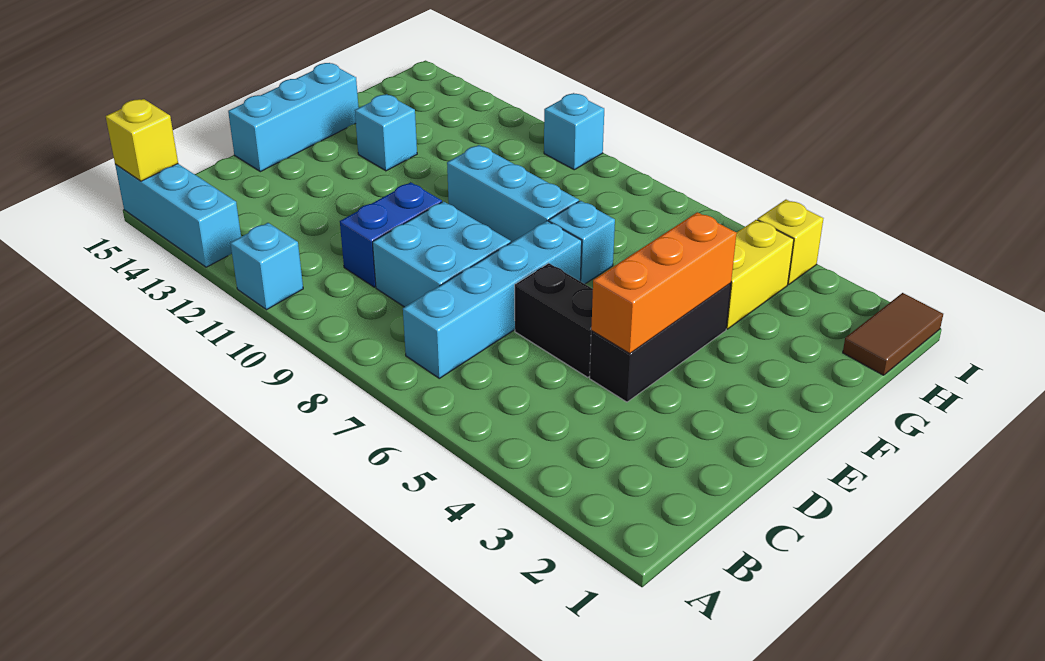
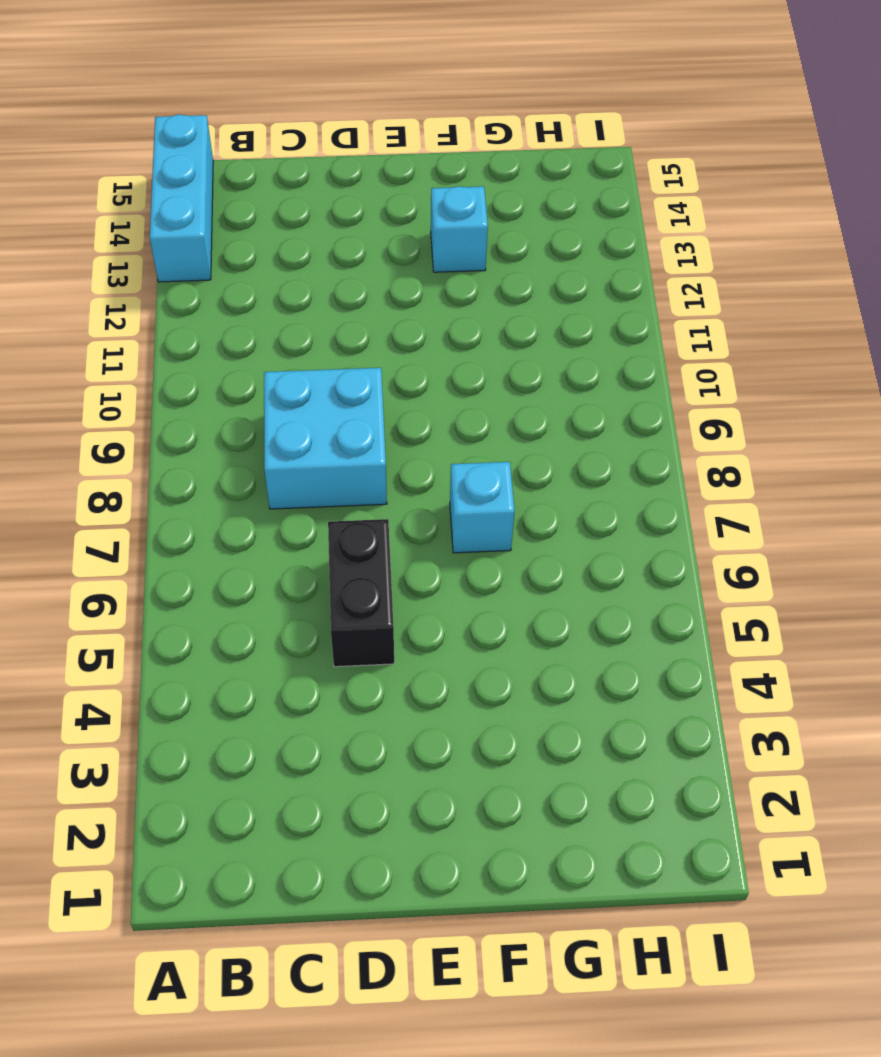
none -> cyan 1x1 brick [231,223,303,310]
none -> cyan 1x4 brick [403,221,582,378]
none -> blue 1x2 brick [340,182,442,287]

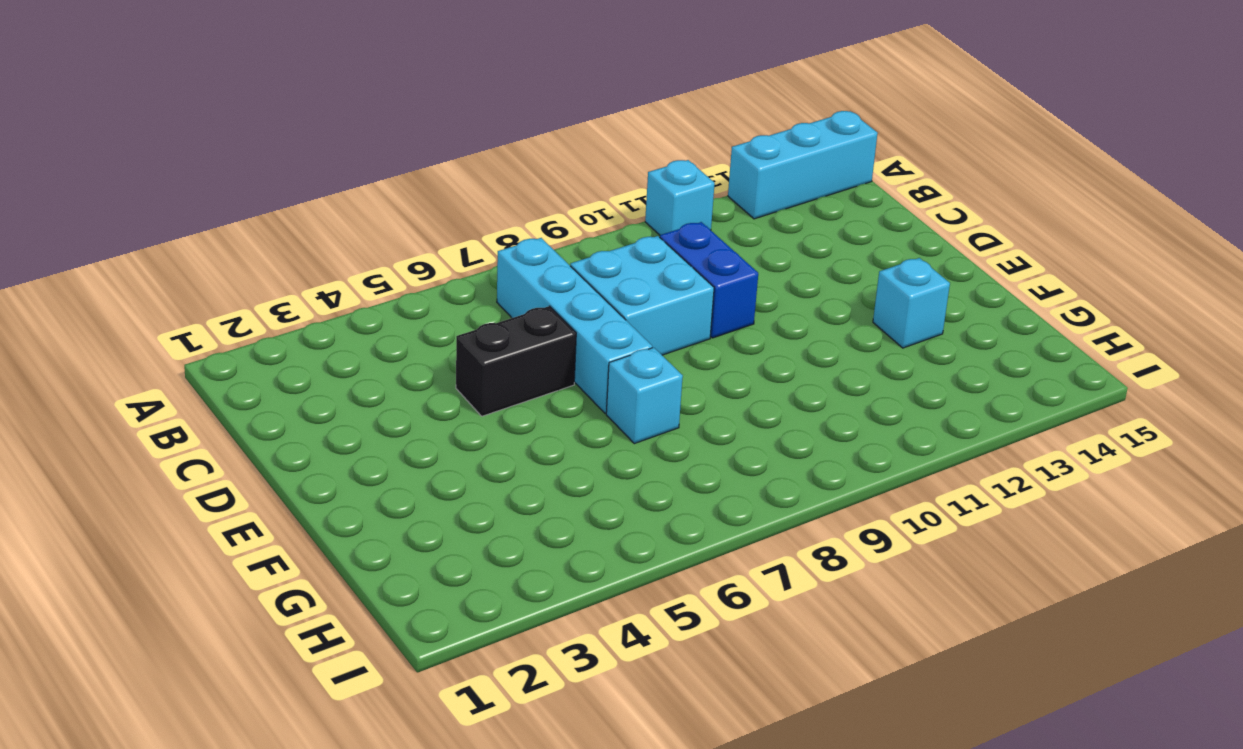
none -> black 1x3 brick [590,283,731,402]
none -> cyan 1x3 brick [228,63,359,172]
none -> cyan 1x3 brick [447,145,579,242]

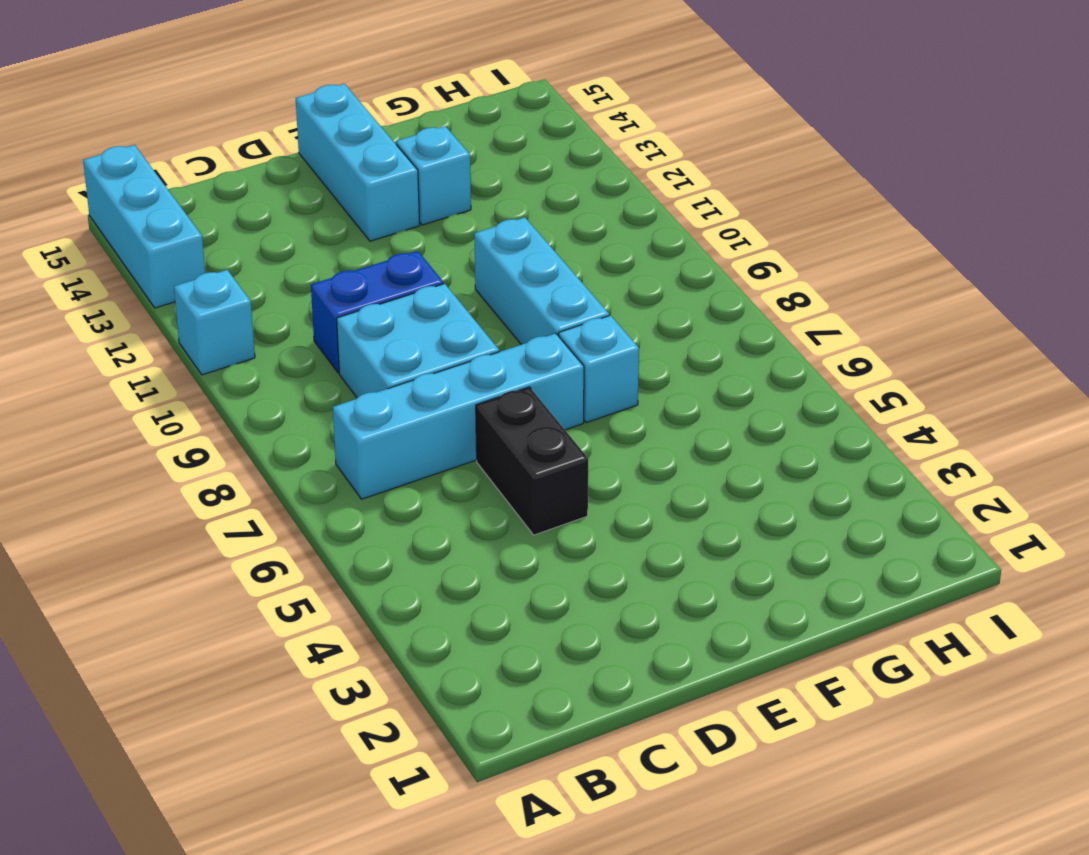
cyan 1x3 brick [296,84,420,241] -> cyan 1x3 brick turned to [228,63,359,172]
none -> black 1x3 brick [590,283,731,402]
none -> yellow 1x2 brick [726,220,794,329]
none -> brown 1x2 tile [843,293,943,375]

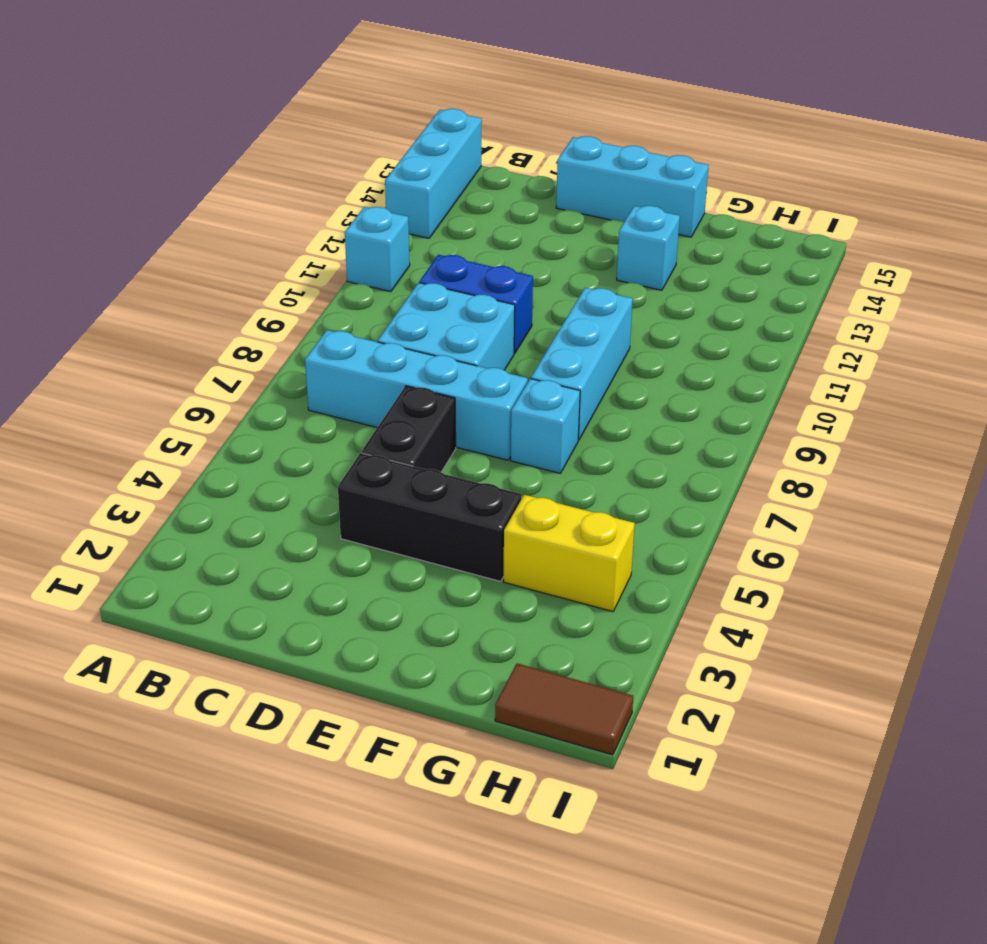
none -> yellow 1x1 brick [757,200,824,285]
none -> cyan 1x1 brick [544,93,604,170]
none -> yellow 1x1 brick [106,99,178,181]

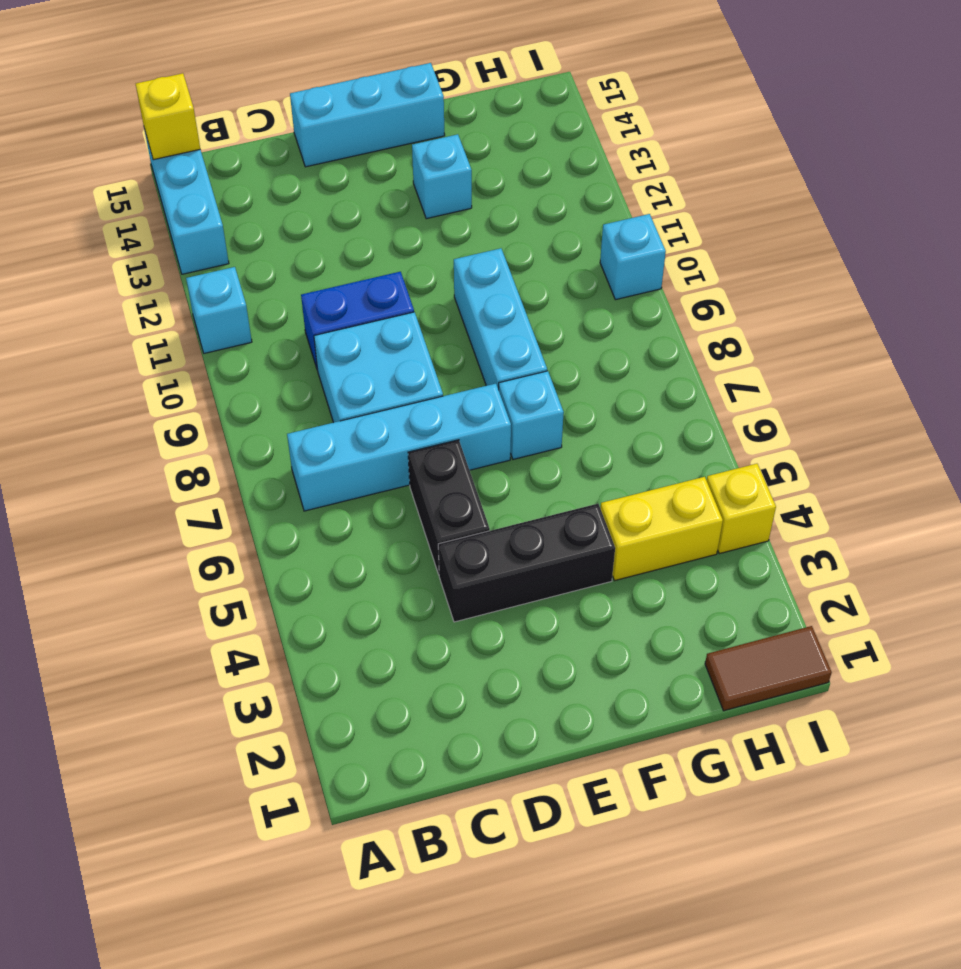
none -> orange 1x3 brick [591,212,737,354]

